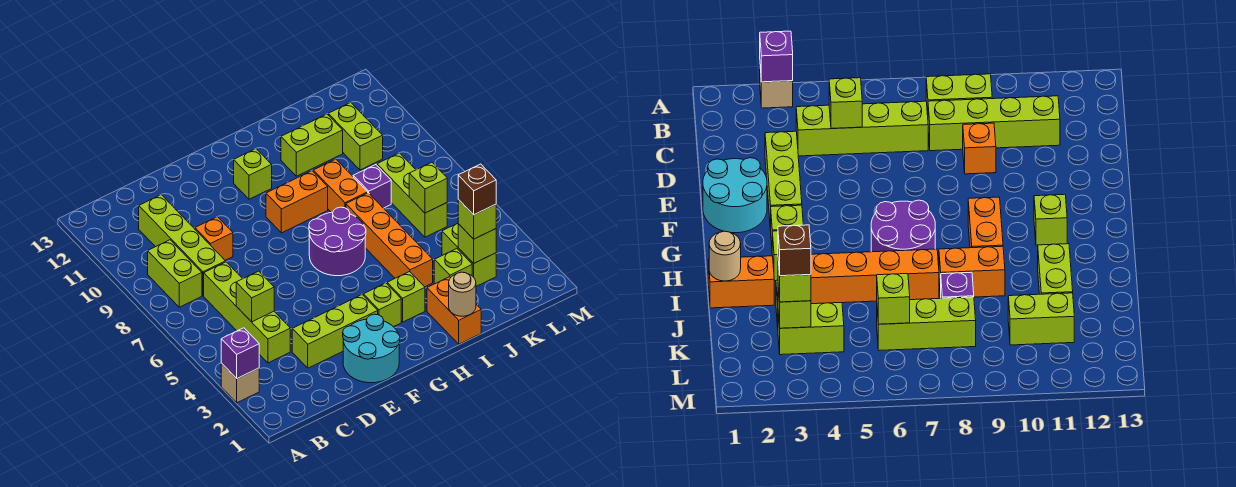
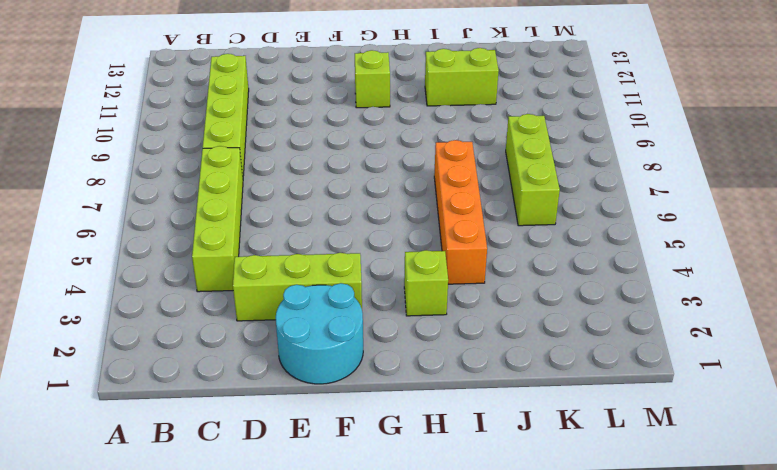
none -> tan 1x1 brick [221,363,259,403]
none -> lime 1x2 brick [148,240,202,307]
none -> orange 1x1 brick [195,217,233,260]

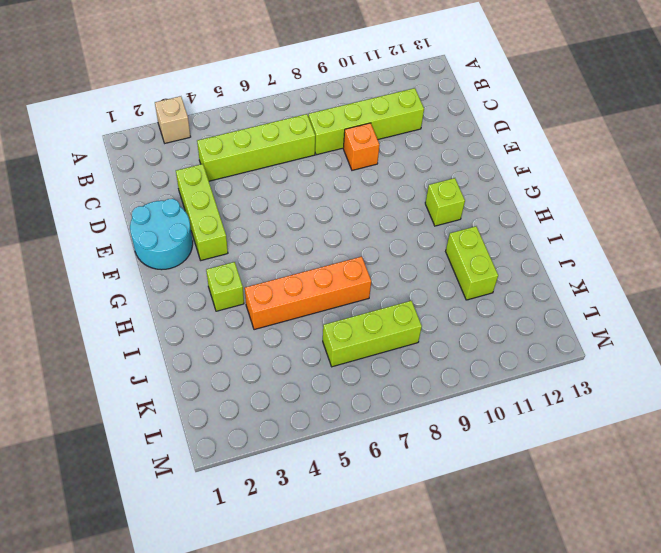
none -> lime 1x2 brick [148,240,202,307]
none -> lime 1x1 brick [363,283,401,327]
none -> purple 2x2 round brick [309,207,366,276]

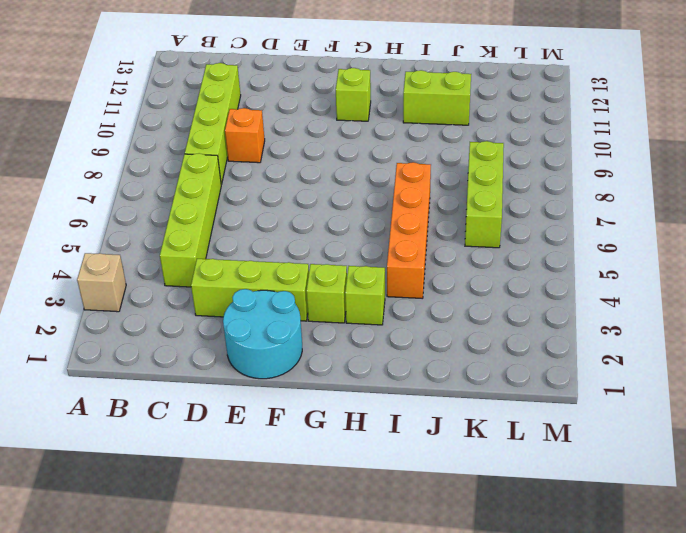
none -> lime 1x2 brick [148,240,202,307]
none -> purple 2x2 round brick [309,207,366,276]
none -> orange 1x2 brick [266,171,328,233]

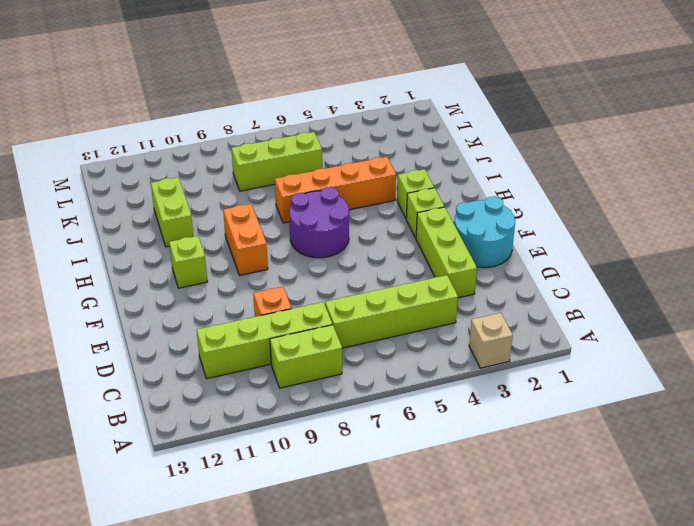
none -> orange 1x2 brick [427,277,481,344]
none -> orange 1x2 brick [313,159,368,212]
none -> lime 1x1 brick [434,249,472,284]

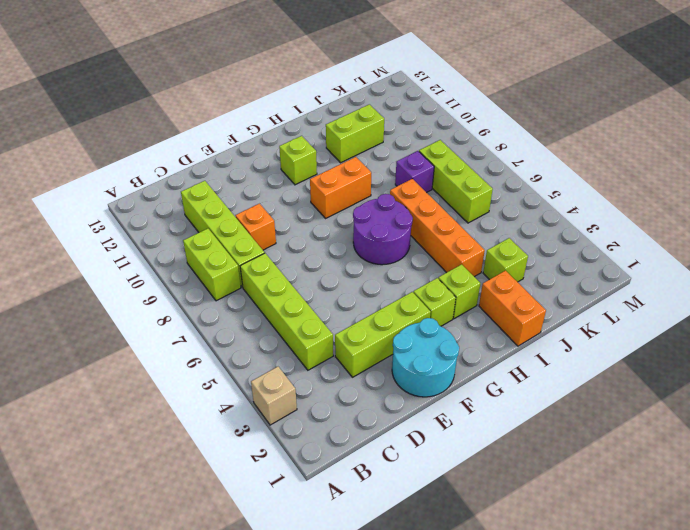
none -> orange 1x2 brick [313,159,368,212]
none -> lime 1x2 brick [442,224,496,286]
none -> lime 1x2 brick [328,102,383,170]

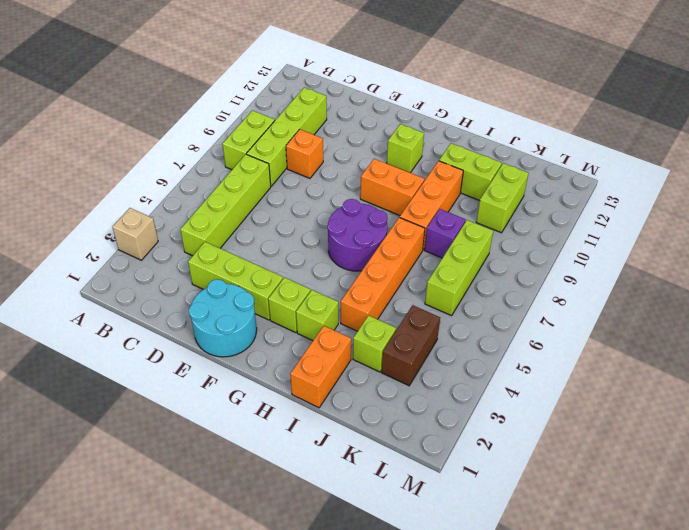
orange 1x3 brick [400,161,463,250] -> orange 1x2 brick [313,159,368,212]
brown 1x2 brick [382,305,440,386] -> lime 1x2 brick [442,224,496,286]
none -> purple 1x1 brick [221,328,259,378]
none -> lime 1x1 brick [236,271,274,322]
none -> tan 1x1 round brick [449,272,476,316]

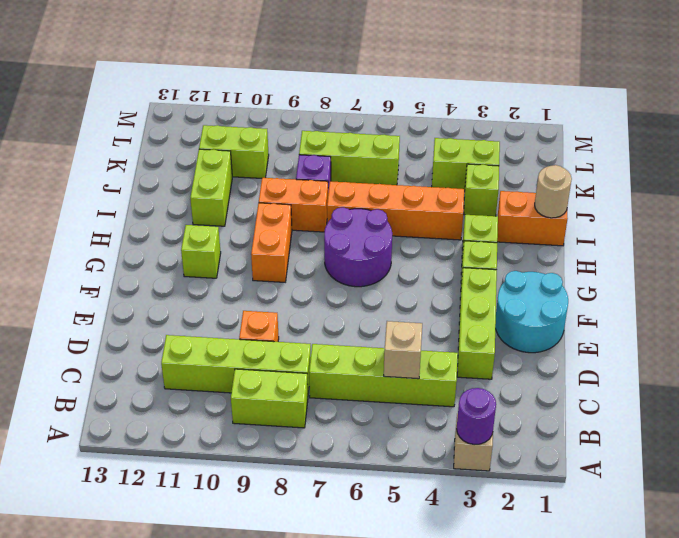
purple 1x1 round brick [457,388,496,445] -> purple 1x1 brick [221,328,259,378]
tan 1x1 brick [384,321,422,379] -> lime 1x1 brick [236,271,274,322]
none -> lime 1x1 brick [458,224,496,263]
none -> lime 1x1 brick [409,162,447,213]
none -> lime 1x1 brick [458,200,496,239]

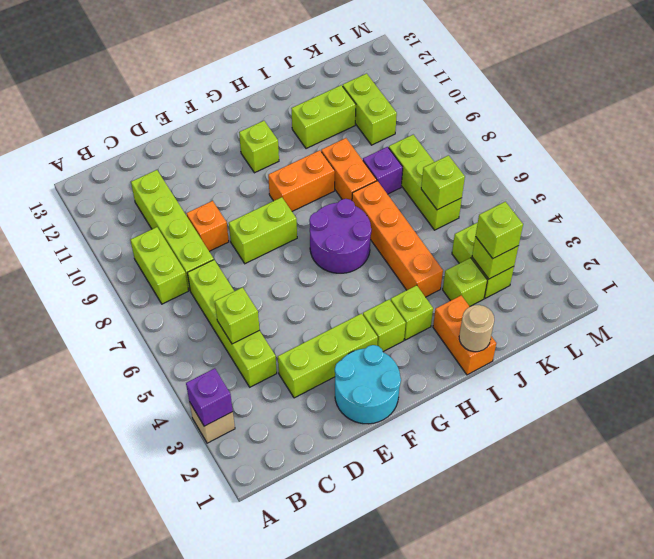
lime 1x2 brick [229,197,297,264] -> none
none -> brown 1x1 brick [458,164,496,215]

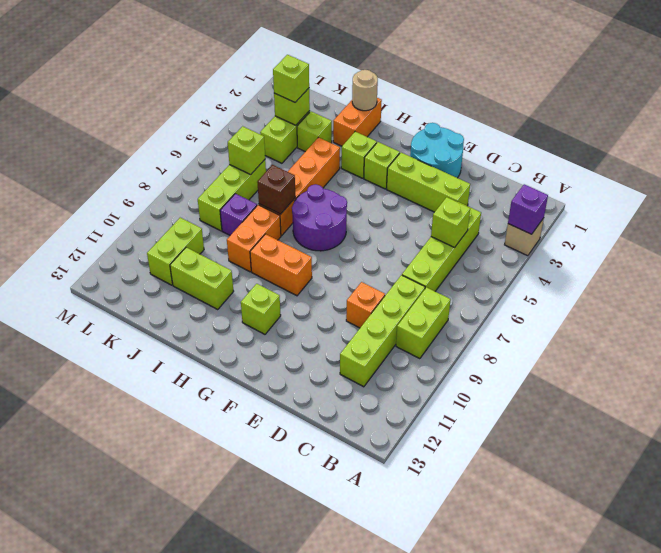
brown 1x1 brick [257,165,295,214] -> brown 1x1 brick moved to [458,164,496,215]

